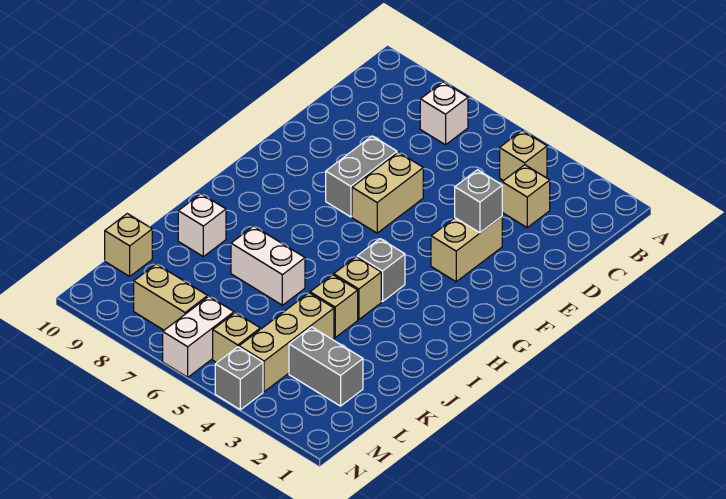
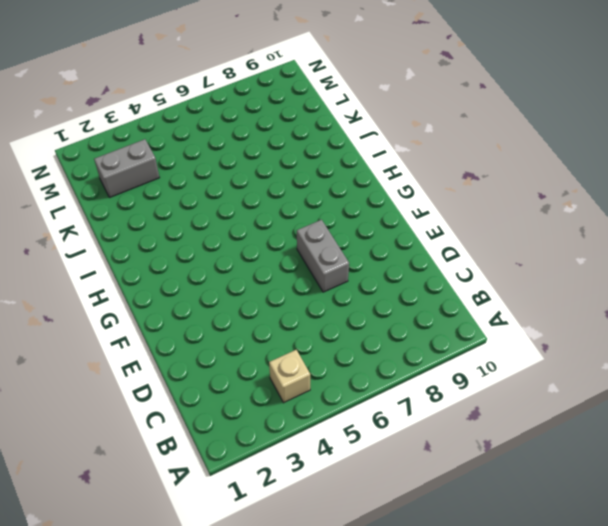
none -> white 1x1 brick [420,82,468,145]
none -> tan 1x1 brick [502,165,550,227]
none -> tan 1x2 brick [431,217,502,282]

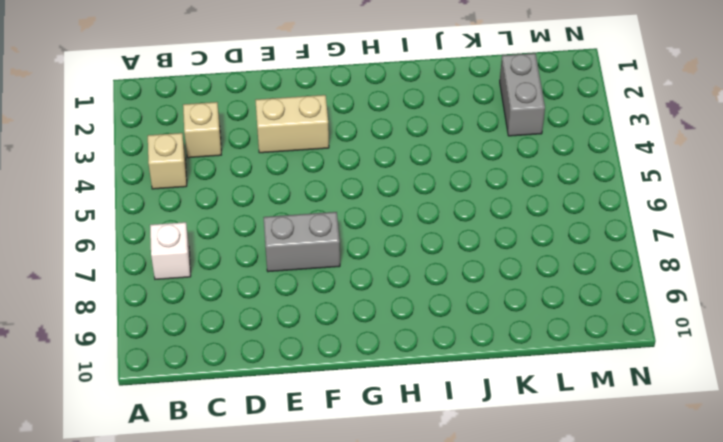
none -> tan 1x2 brick [352,152,423,233]
none -> grey 1x1 brick [357,239,405,302]
none -> tan 1x1 brick [334,257,381,320]

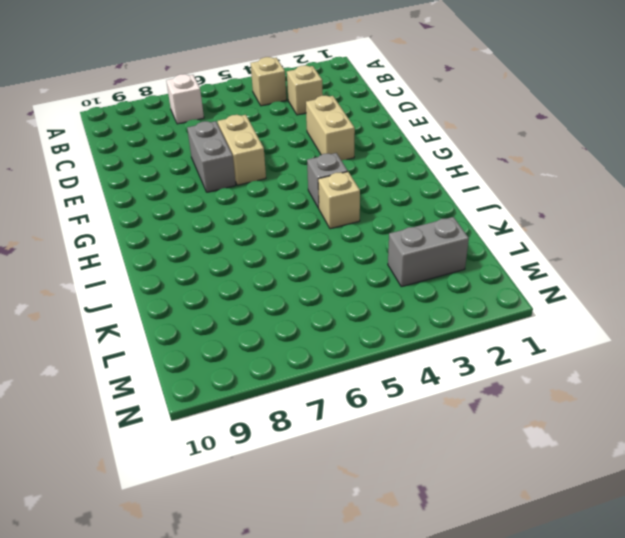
none -> tan 1x1 brick [310,275,358,338]
none -> white 1x2 brick [231,226,305,305]
none -> white 1x1 brick [178,194,226,257]

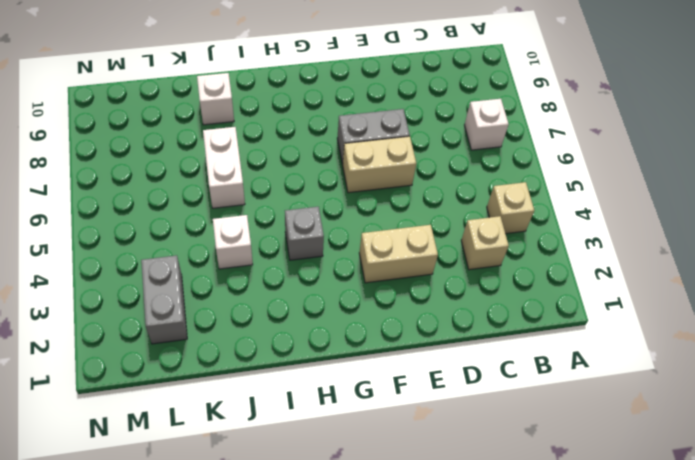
white 1x1 brick [213,215,253,269] -> tan 1x1 brick [310,275,358,338]
none -> tan 1x1 brick [334,257,381,320]
none -> tan 1x3 brick [239,293,334,392]
none -> tan 1x1 brick [105,214,152,276]

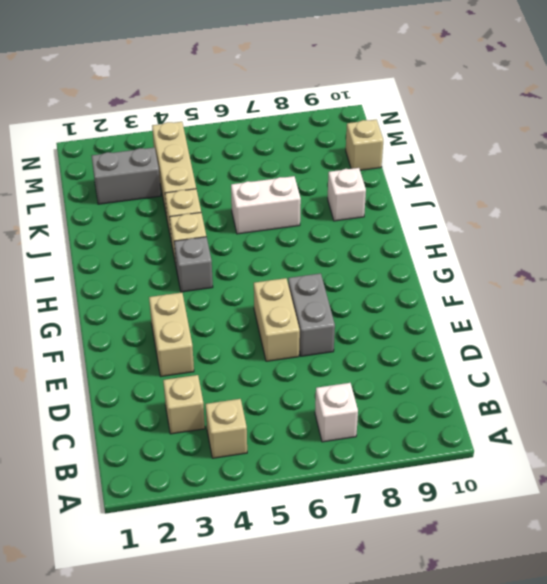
none -> tan 1x1 brick [213,313,260,363]
none -> white 1x2 brick [163,297,234,377]
none -> tan 1x2 brick [134,264,208,330]

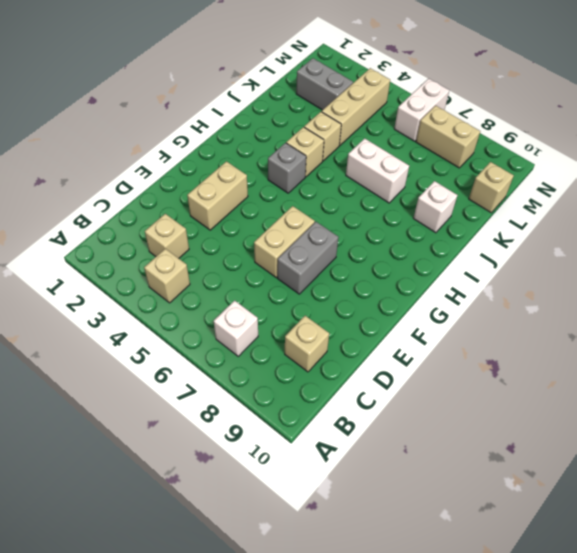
tan 1x1 brick [285,316,329,372] -> tan 1x1 brick moved to [213,313,260,363]
none -> grey 1x1 brick [215,347,263,410]
none -> grey 1x1 brick [455,170,502,233]

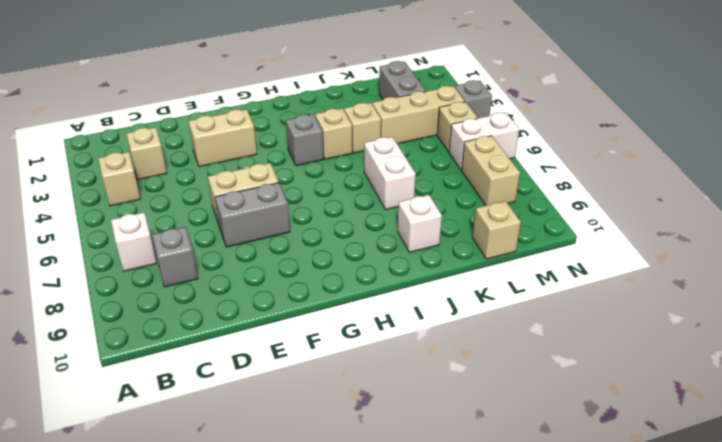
grey 1x1 brick [152,227,198,287] -> grey 1x1 brick moved to [455,170,502,233]

